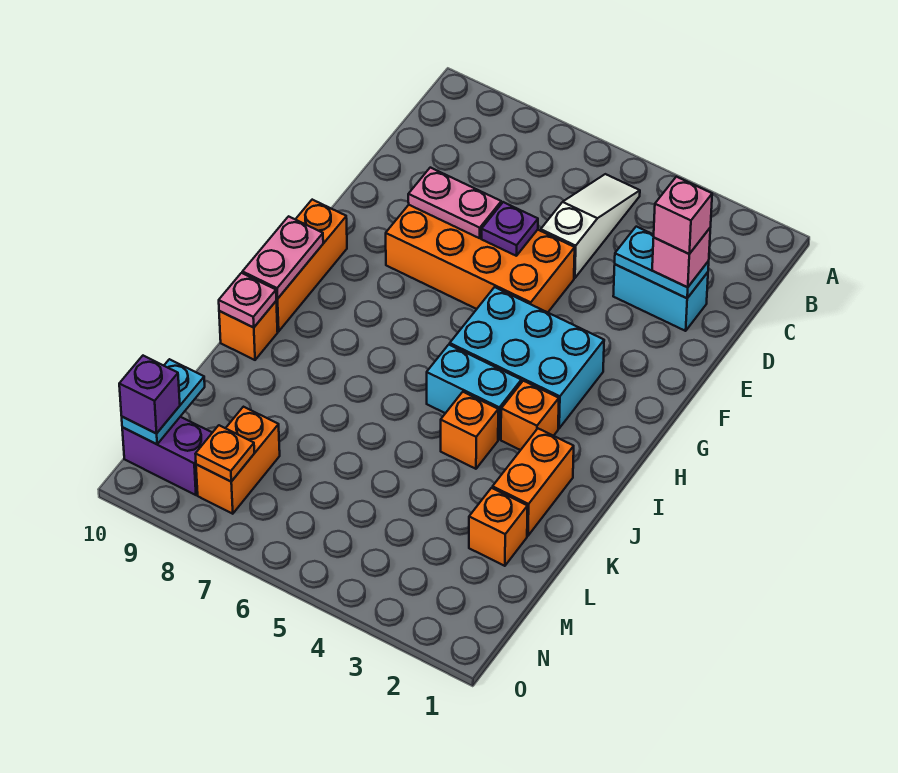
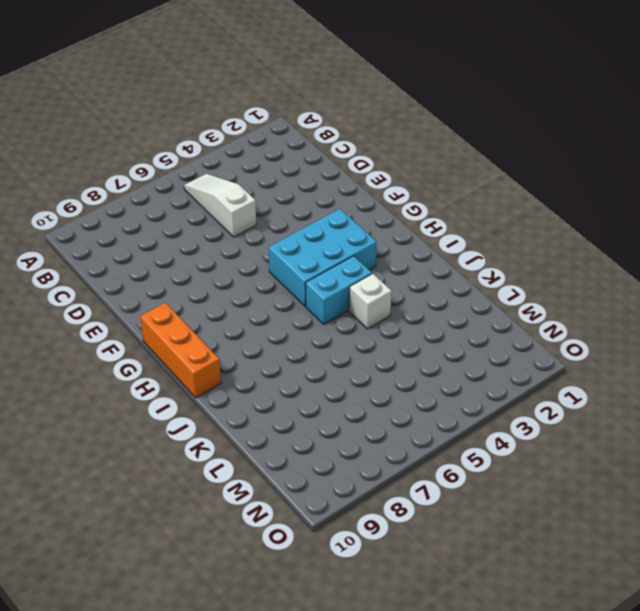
white 1x1 brick [349,274,392,329] -> orange 1x1 brick [441,392,498,469]
none -> cyan 1x2 brick [613,264,708,331]
none -> orange 2x4 brick [386,205,575,312]
none -> orange 1x1 brick [501,381,559,450]

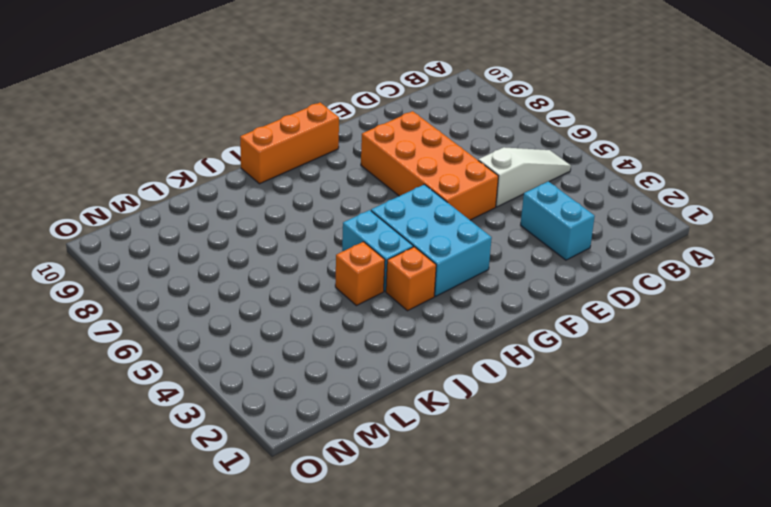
none -> orange 1x2 brick [493,429,574,536]
none -> orange 1x1 brick [219,301,278,360]
none -> orange 1x1 brick [469,488,528,566]

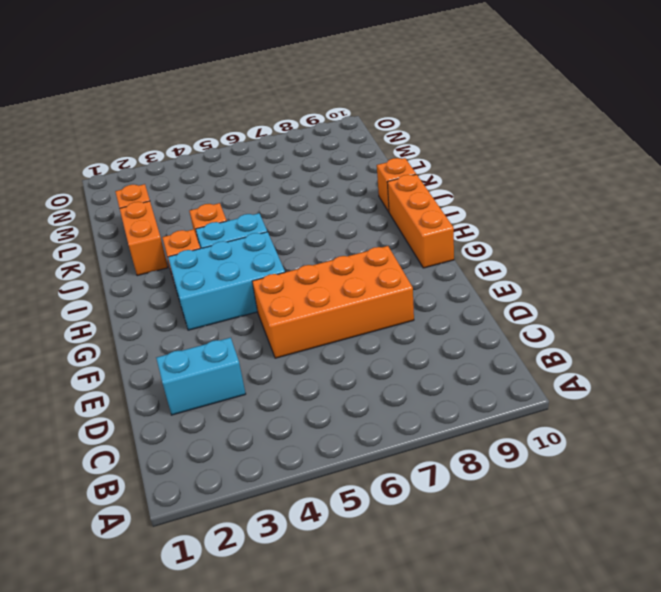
none -> white 1x3 slope [541,174,640,278]
none -> orange 1x2 brick [196,407,280,514]
none -> purple 1x2 brick [122,417,212,495]

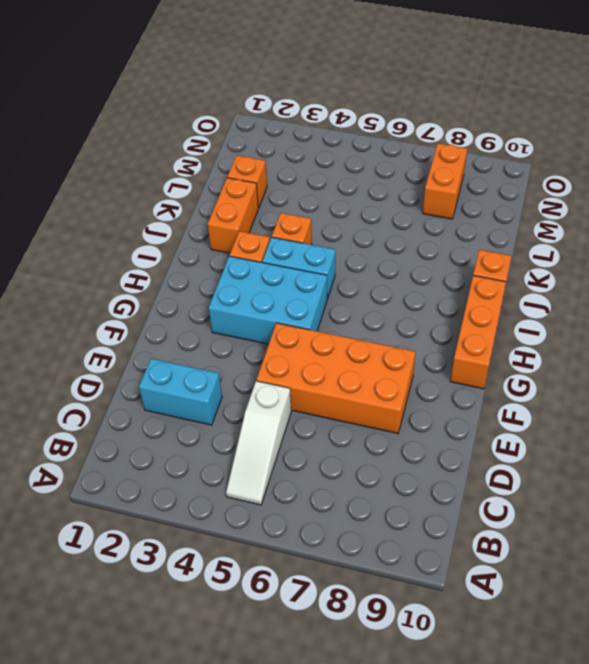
none -> purple 1x2 brick [122,417,212,495]
none -> cyan 1x2 plate [615,227,709,298]
none -> purple 1x1 plate [481,202,538,256]

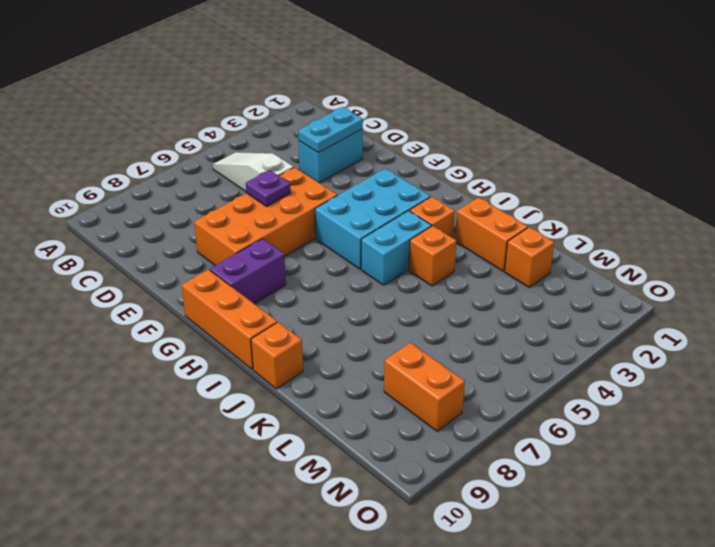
purple 1x2 brick [210,239,286,304] -> purple 1x2 brick moved to [122,417,212,495]
none -> pink 1x2 plate [408,168,501,238]
none -> pink 1x2 plate [242,216,323,299]
none -> pink 1x1 plate [219,273,276,327]

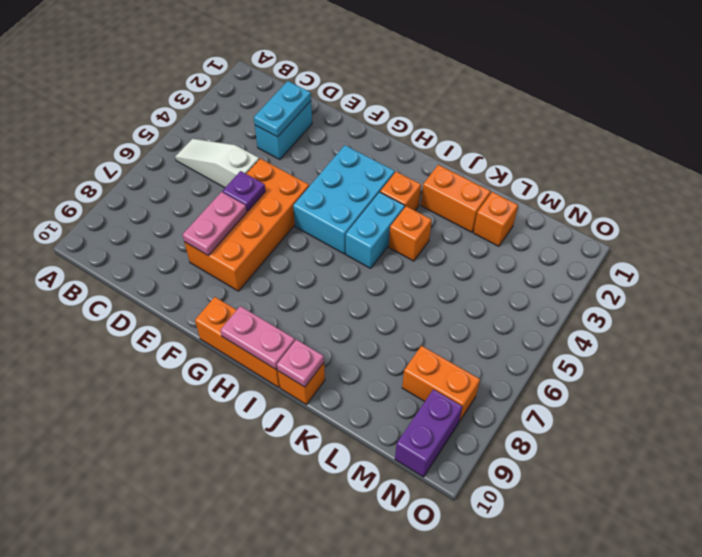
none -> cyan 1x2 plate [122,359,205,444]
none -> orange 1x1 plate [196,425,254,481]
none -> pink 1x1 brick [652,228,710,287]

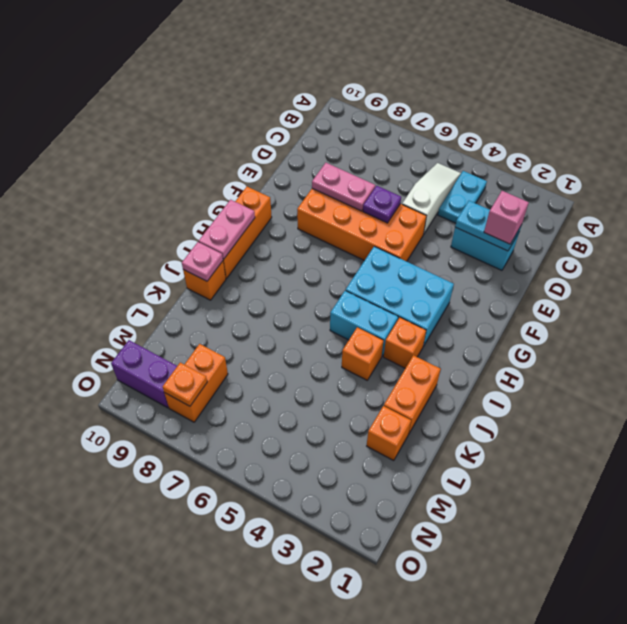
cyan 1x2 plate [438,171,487,223] -> cyan 1x2 plate moved to [122,359,205,444]
none -> purple 1x1 brick [119,356,180,434]
none -> pink 1x1 brick [654,177,712,254]

